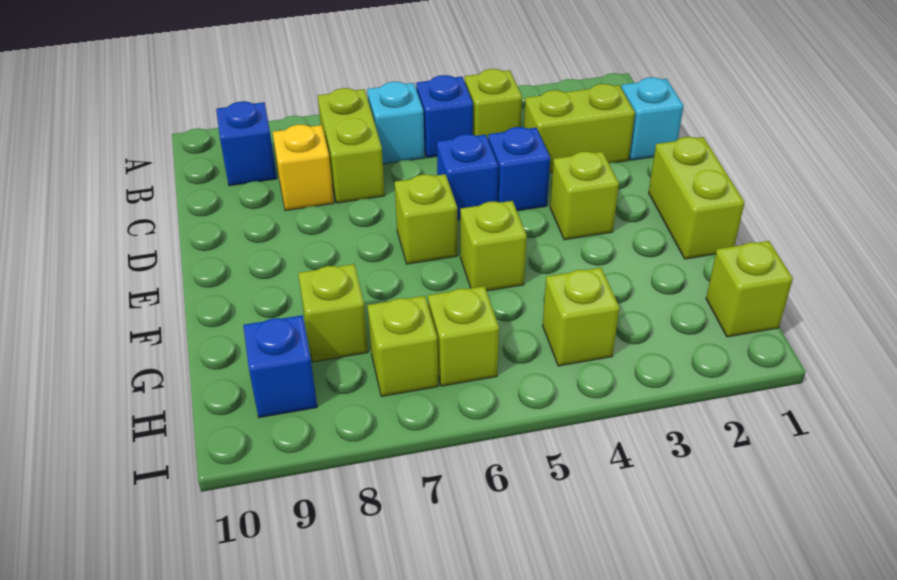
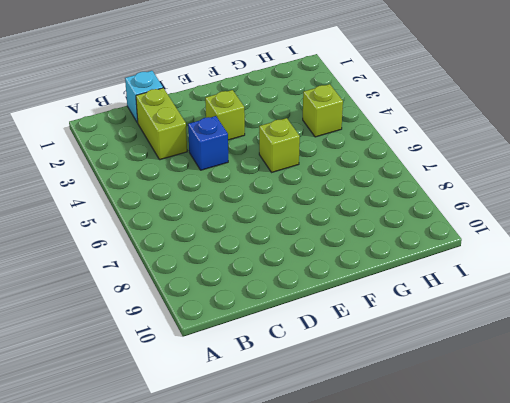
none -> lime 1x1 brick [465,69,522,139]
none -> blue 1x1 brick [416,75,473,158]
none -> cyan 1x1 brick [367,82,425,164]

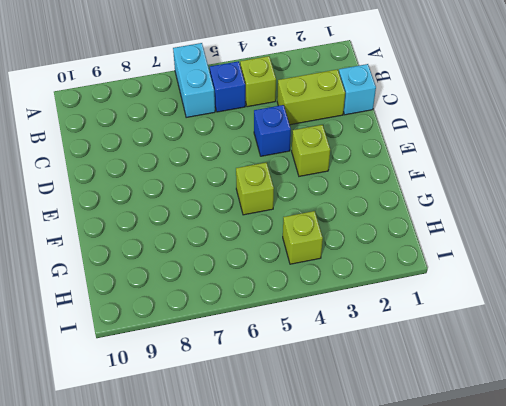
cyan 1x2 brick [173,43,215,118] -> cyan 1x1 brick [367,82,425,164]
none -> lime 1x2 brick [318,88,385,203]
none -> blue 1x1 brick [216,101,277,186]
none -> yellow 1x1 brick [273,125,334,211]

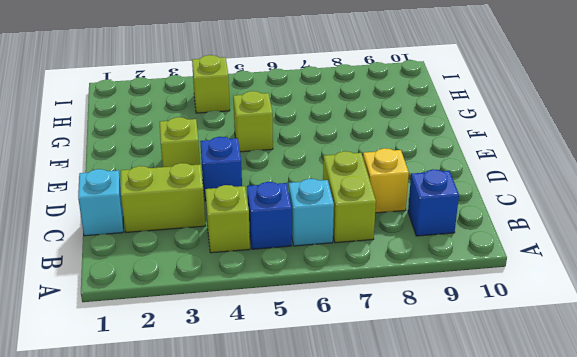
none -> blue 1x1 brick [437,134,498,220]
none -> lime 1x2 brick [649,137,745,259]
none -> lime 1x1 brick [395,174,457,264]

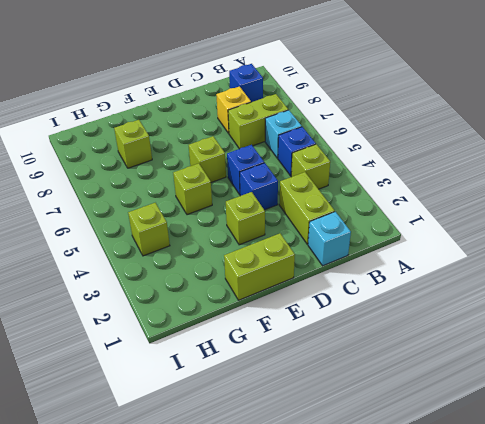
none -> lime 1x1 brick [706,241,793,337]
none -> lime 1x1 brick [428,286,499,386]
none -> lime 1x1 brick [367,296,438,396]

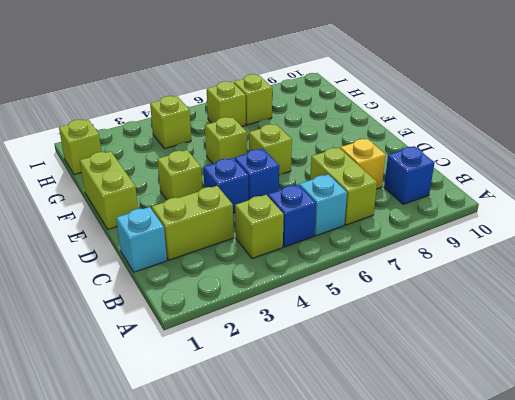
none -> lime 1x1 brick [298,264,368,362]
none -> blue 1x1 brick [243,315,317,418]

